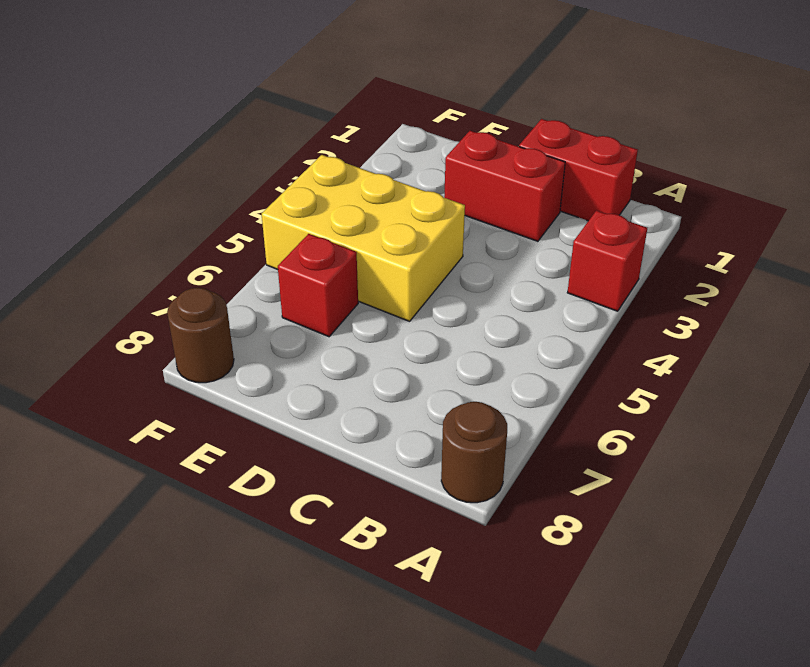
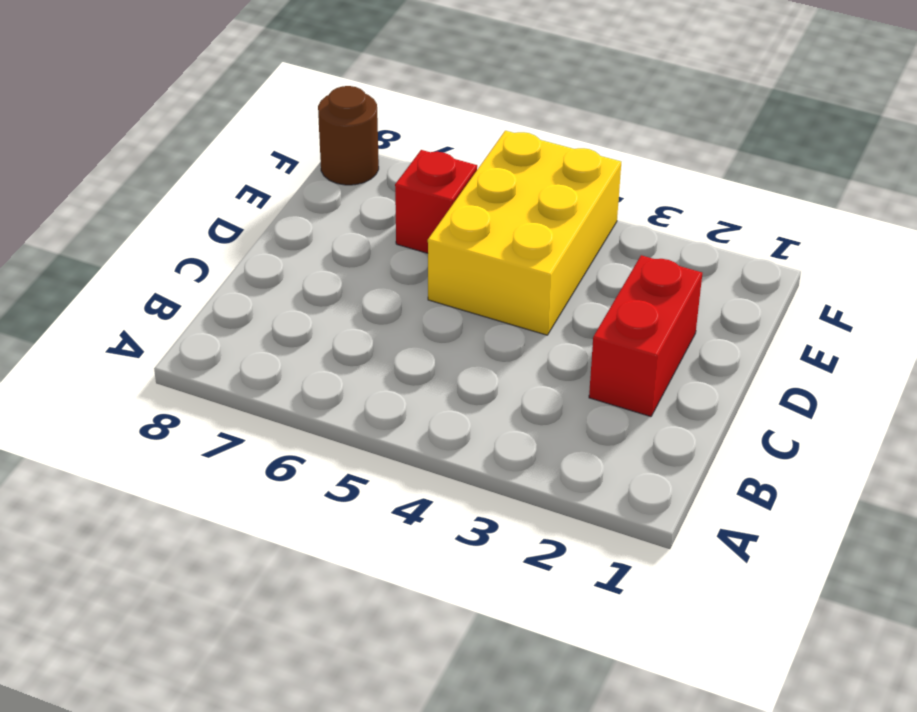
none -> red 1x1 brick [567,210,647,311]
none -> brown 1x1 round brick [441,402,507,503]

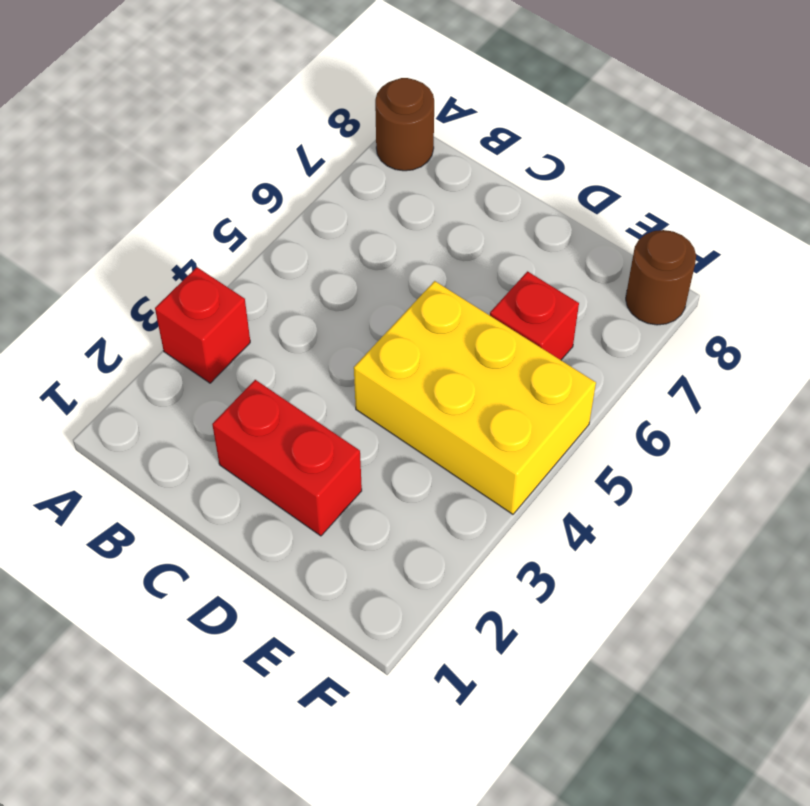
none -> red 1x2 brick [519,119,638,221]

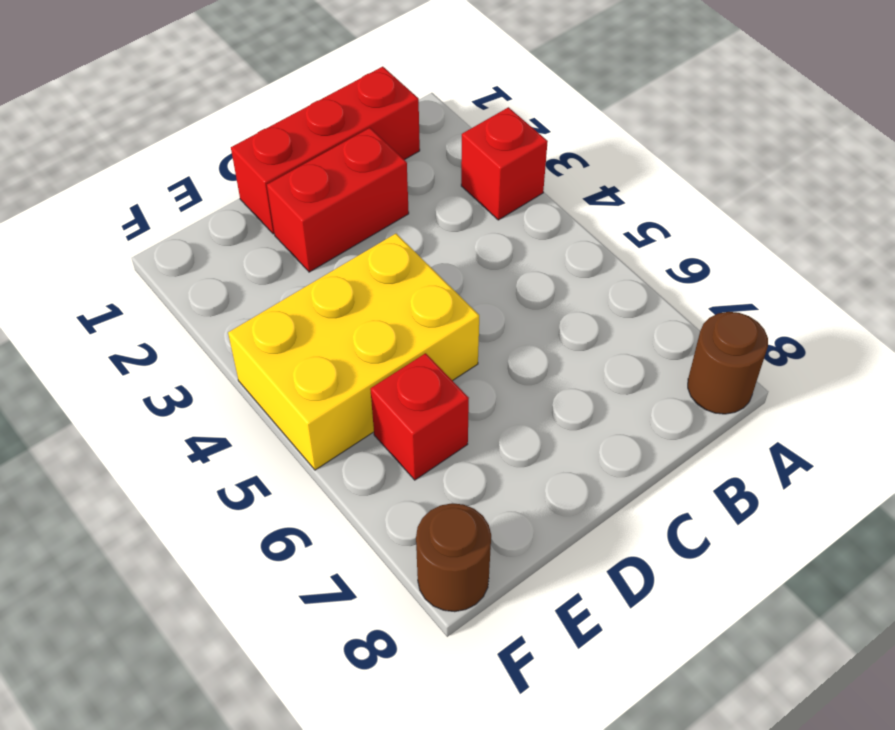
red 1x3 brick [231,67,420,234] -> red 1x2 brick [519,119,638,221]

